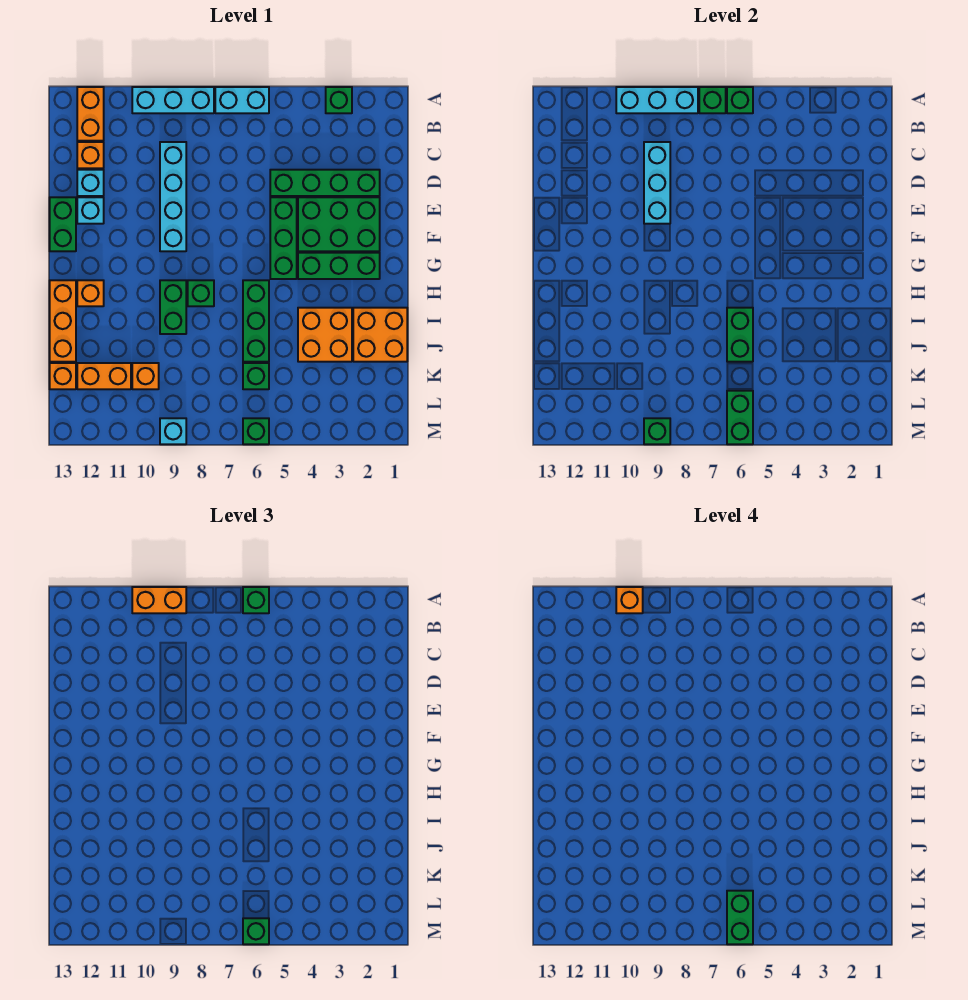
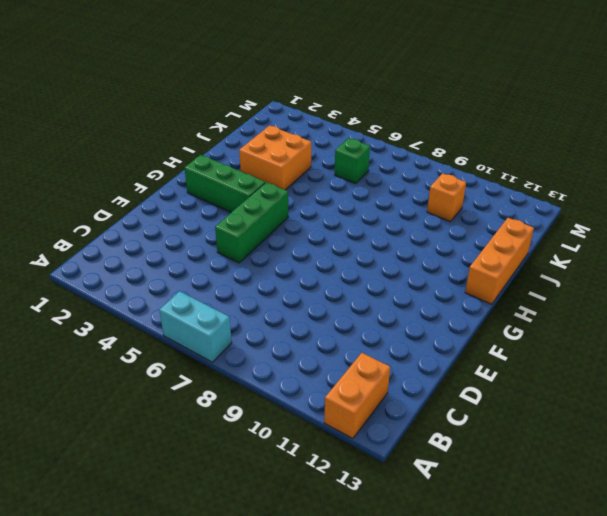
none -> green 1x1 brick [326,87,352,113]
none -> cyan 1x3 brick [132,87,214,113]
none -> cyan 1x4 brick [160,142,186,251]
none -> orange 1x1 brick [77,142,104,168]

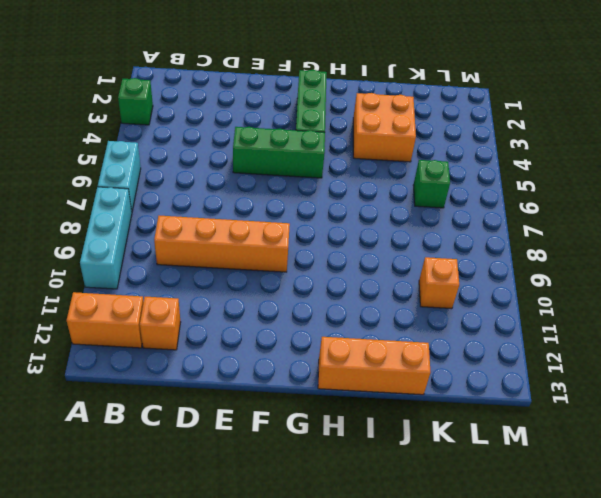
orange 1x4 brick [154,216,290,272] -> cyan 1x4 brick [160,142,186,251]
none -> green 1x4 brick [270,170,380,196]
none -> cyan 1x1 brick [77,170,104,196]
none -> green 2x3 brick [298,197,380,251]
none -> cyan 1x1 brick [77,197,104,224]

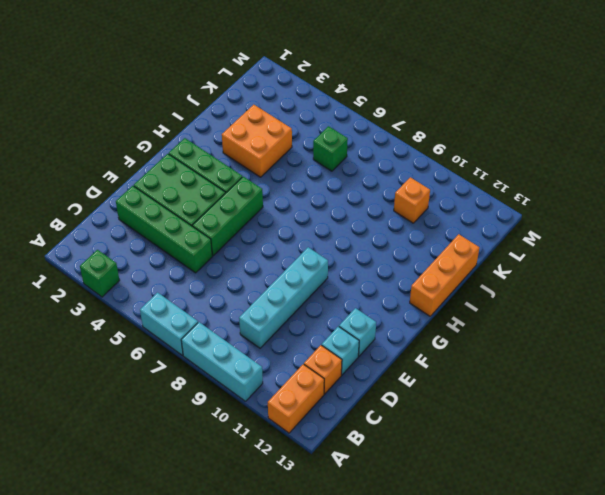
none -> green 1x2 brick [50,197,76,251]
none -> green 1x3 brick [243,280,269,362]
none -> green 1x1 brick [188,280,214,306]
none -> green 1x2 brick [160,280,186,334]

